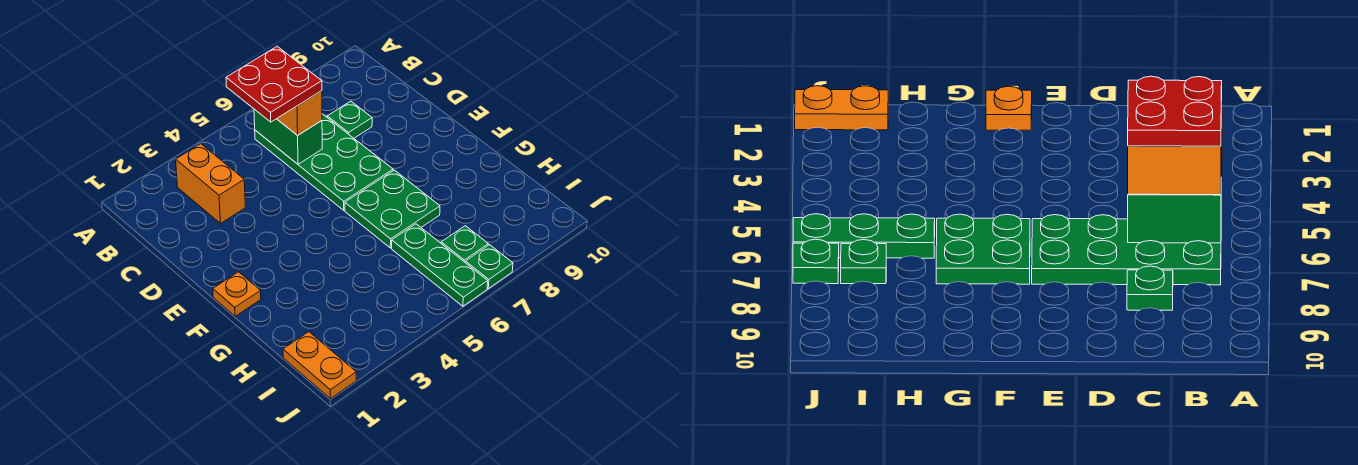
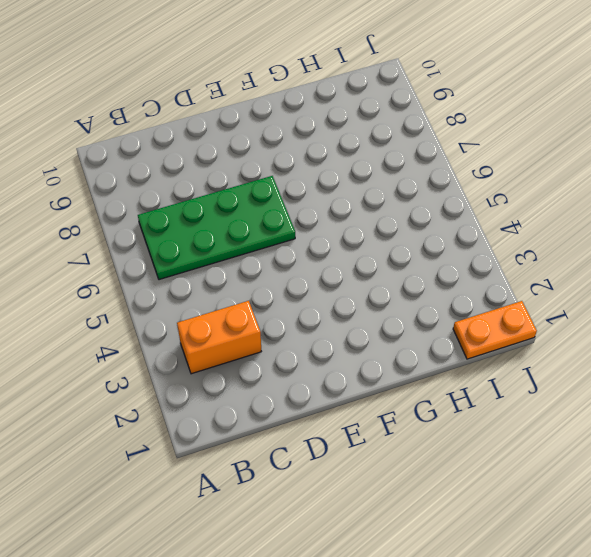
none -> green 1x1 plate [327,101,372,138]
none -> orange 1x1 plate [213,272,261,316]
none -> green 2x2 plate [345,170,440,248]

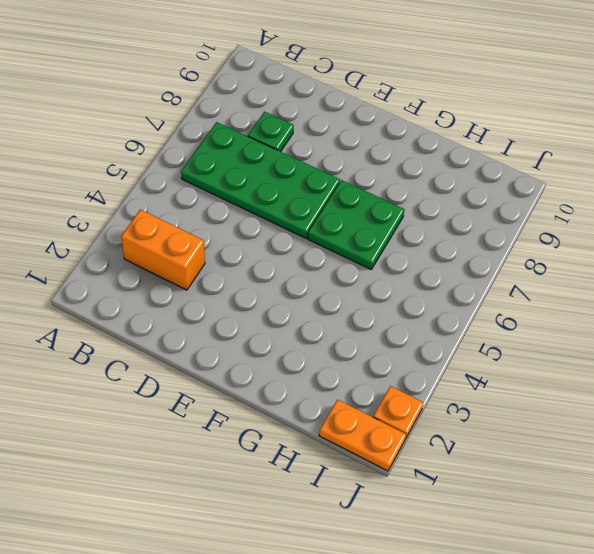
orange 1x1 plate [373,386,424,438] -> orange 1x1 plate moved to [213,272,261,316]
none -> green 1x3 plate [392,224,488,306]
none -> green 1x1 plate [441,226,488,262]
none -> green 1x1 plate [465,245,513,289]

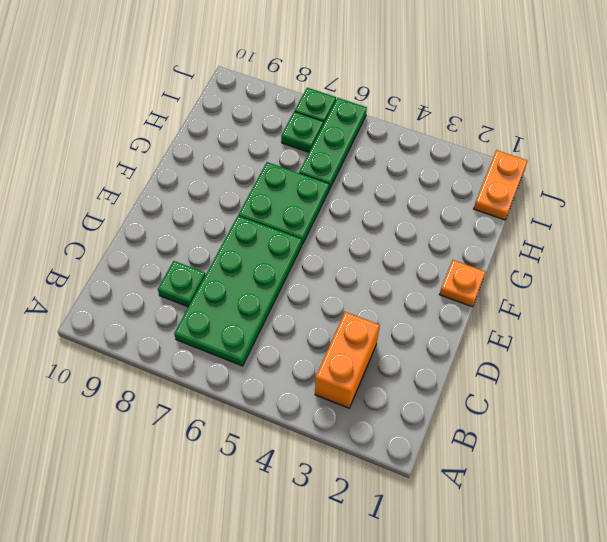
none -> green 1x2 brick [254,109,322,164]
none -> orange 1x2 brick [277,91,322,135]
none -> red 2x2 plate [226,46,322,122]

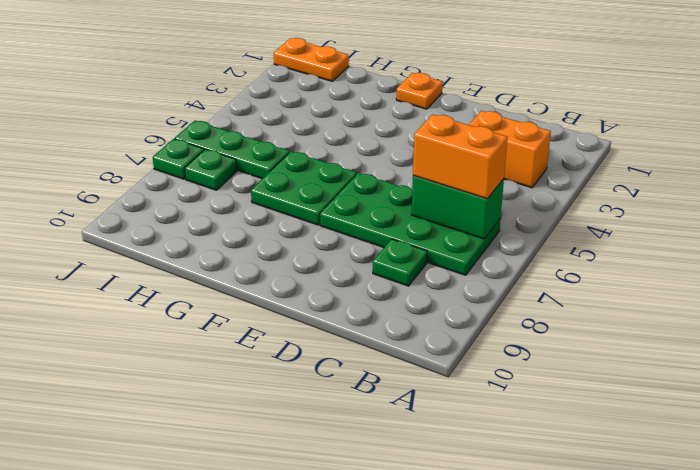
none -> red 2x2 plate [226,46,322,122]

